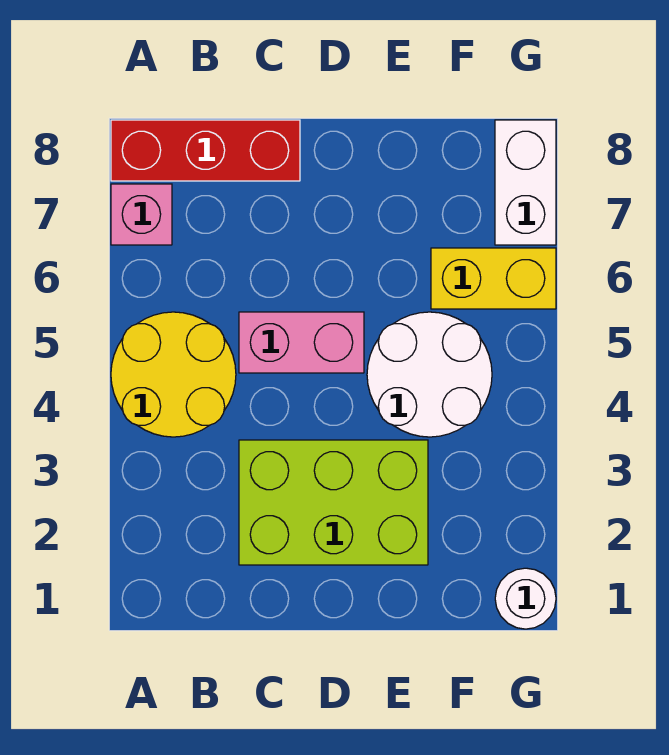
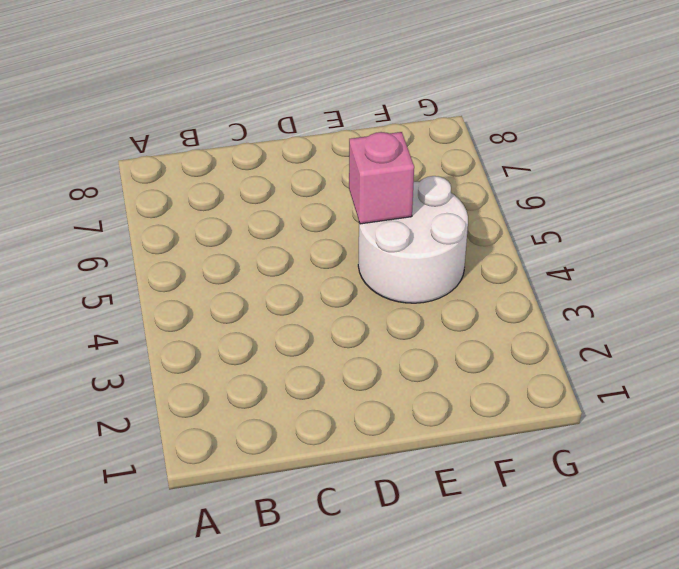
pink 1x1 brick [349,132,414,224] -> pink 1x1 brick moved to [111,184,172,245]
none -> yellow 2x2 round brick [111,312,236,437]
none -> red 1x3 brick [111,120,300,181]

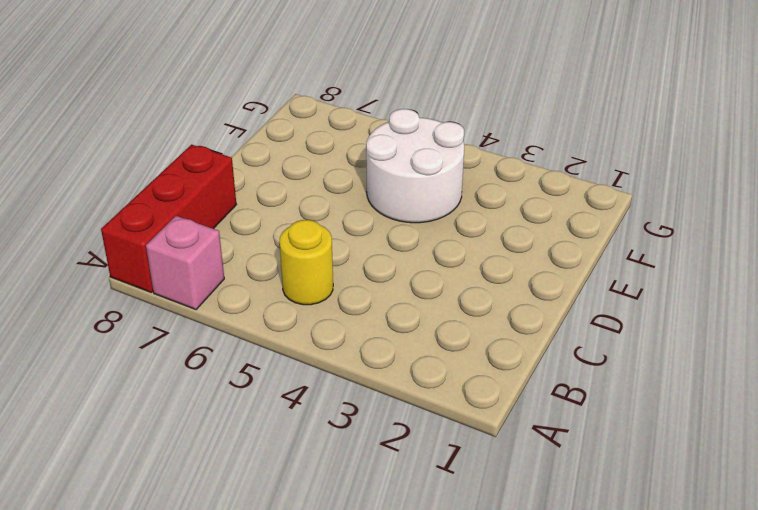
yellow 1x1 round brick [279,220,333,305] -> yellow 2x2 round brick [111,312,236,437]
none -> lime 2x3 brick [239,440,428,565]
none -> pink 1x2 brick [239,312,364,373]

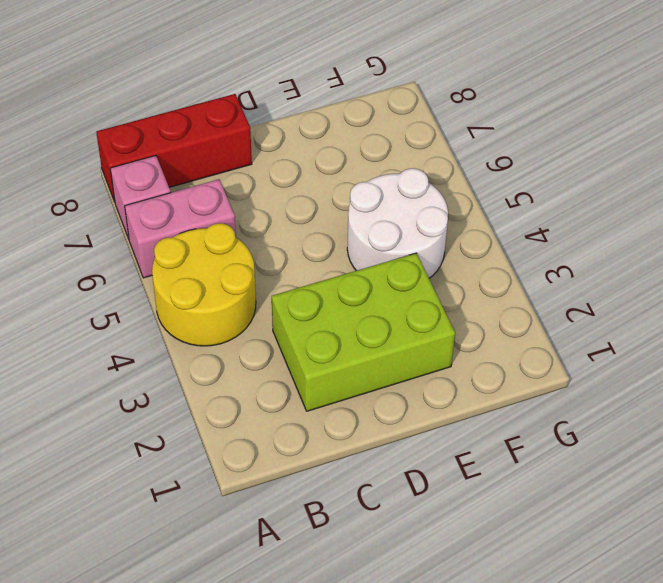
pink 1x2 brick [125,179,236,278] -> pink 1x2 brick moved to [239,312,364,373]
none -> yellow 1x2 brick [431,248,556,309]
none -> white 1x1 round brick [495,568,556,629]

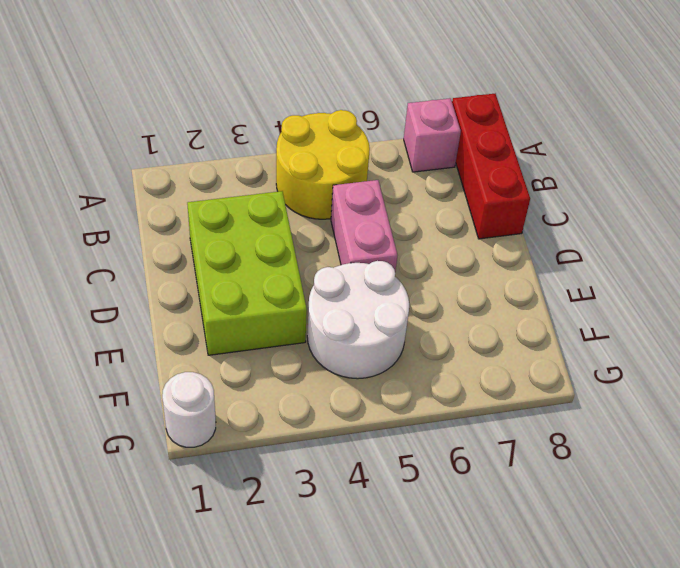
none -> yellow 1x2 brick [431,248,556,309]
none -> white 1x2 brick [495,120,556,245]

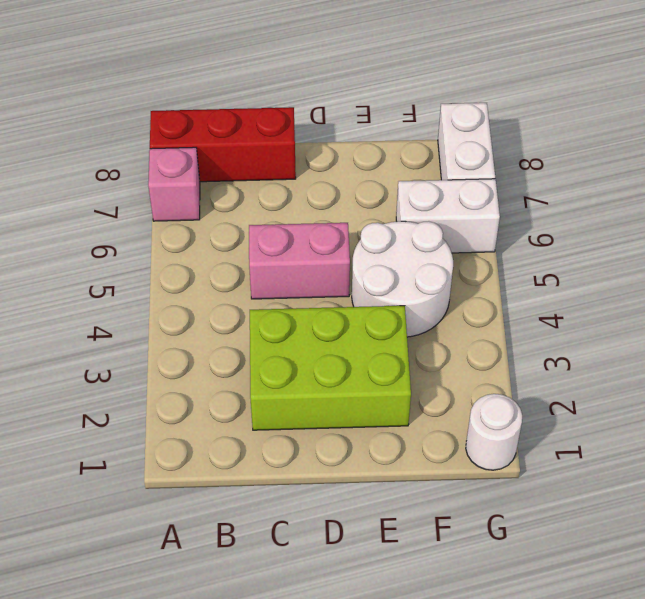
white 1x2 brick [396,179,500,253] -> yellow 1x2 brick [431,248,556,309]
none -> yellow 2x2 round brick [111,312,236,437]

